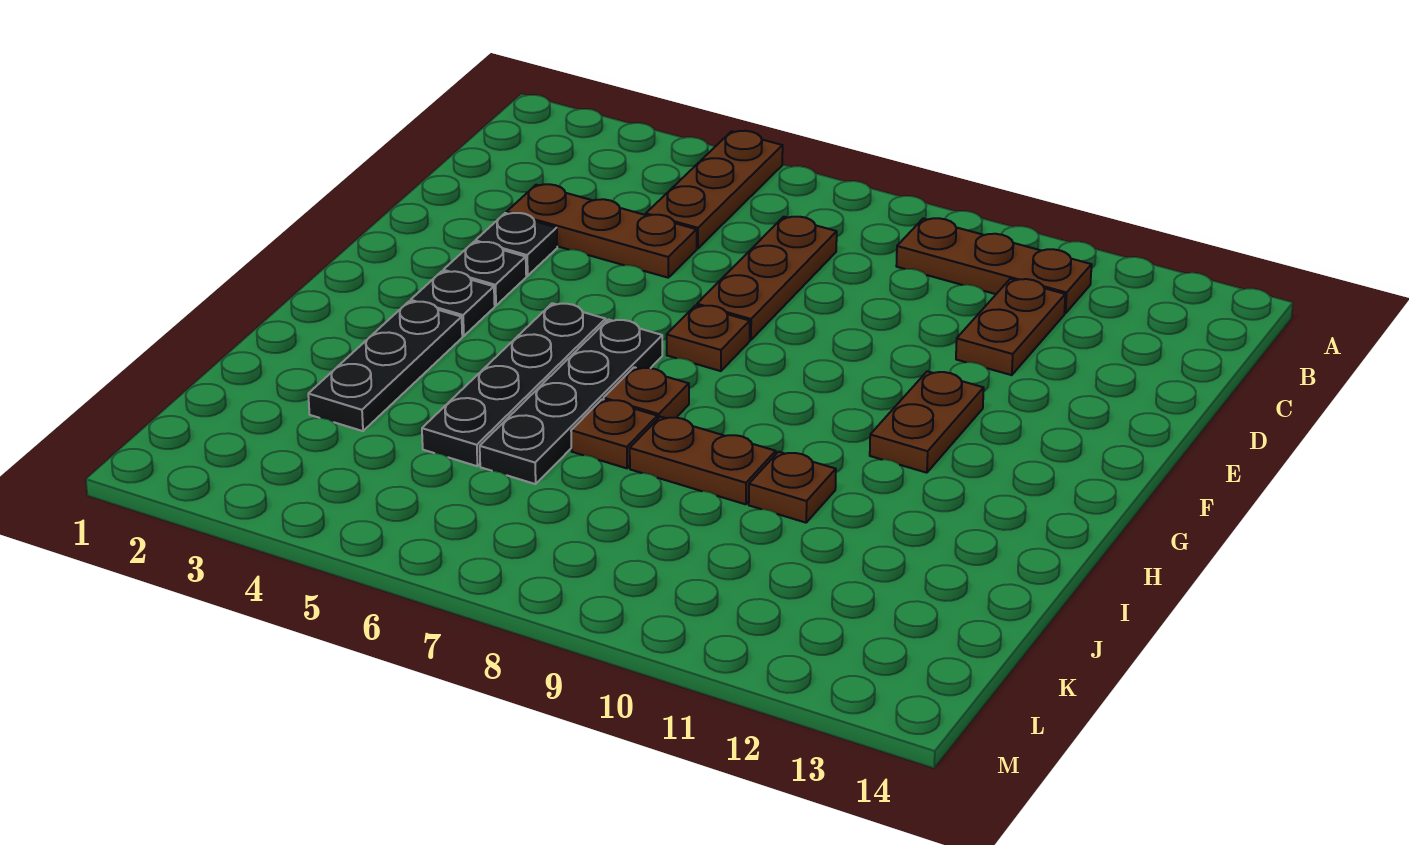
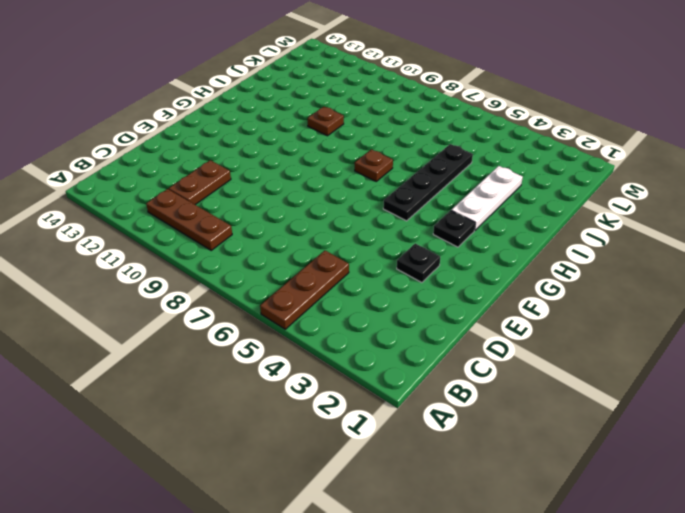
white 1x3 plate [451,166,523,230] -> black 1x3 plate [308,301,462,431]
none -> brown 1x3 plate [697,217,837,340]
none -> brown 1x3 plate [507,184,697,278]
none -> black 1x1 plate [443,242,526,306]

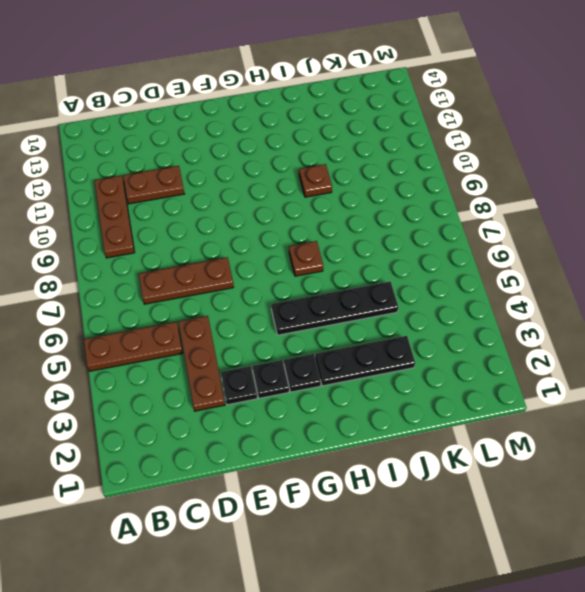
none -> brown 1x1 plate [667,305,750,371]
none -> brown 1x2 plate [870,371,984,473]
none -> black 1x4 plate [480,320,662,484]

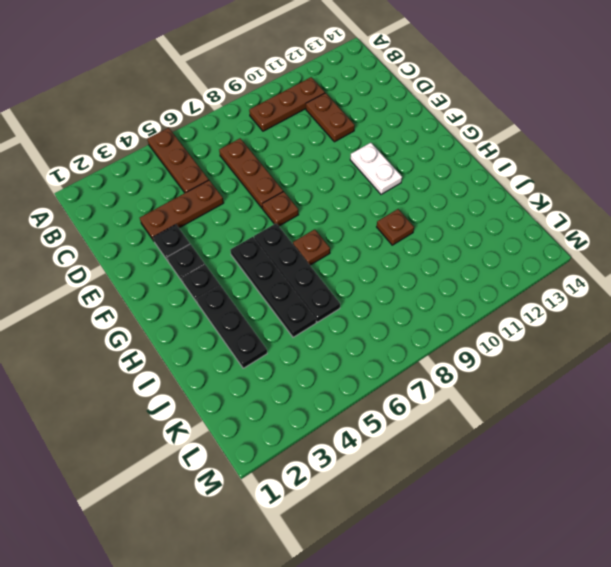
white 1x2 plate [350,143,402,194] -> brown 1x2 plate [870,371,984,473]
none -> brown 1x1 plate [571,399,657,468]
none -> brown 1x2 plate [630,417,776,504]

